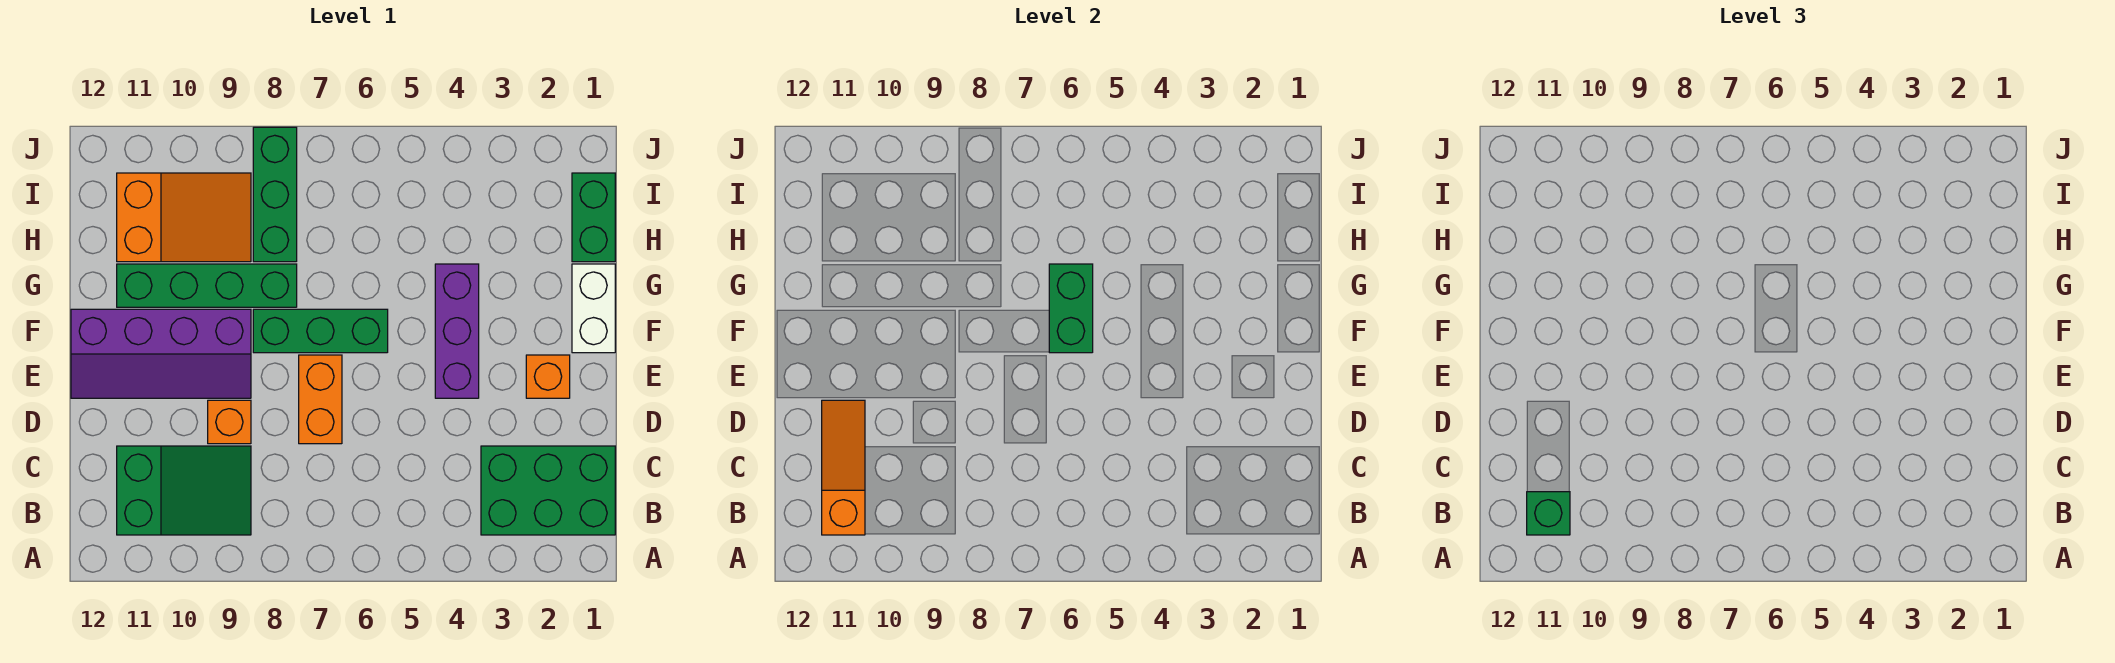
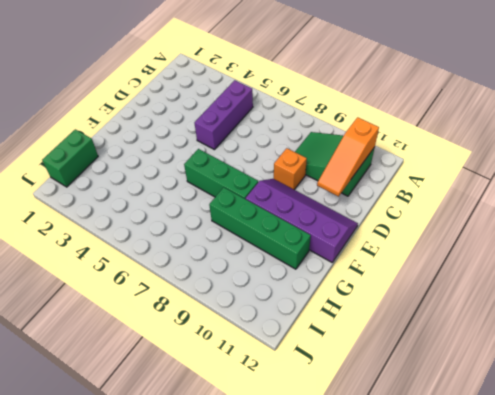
purple 1x3 brick [195,80,253,150] -> purple 1x3 brick moved to [435,264,479,398]
none -> green 2x3 brick [481,446,615,535]
none -> orange 1x2 brick [299,355,342,444]
none -> orange 1x1 brick [526,355,570,398]

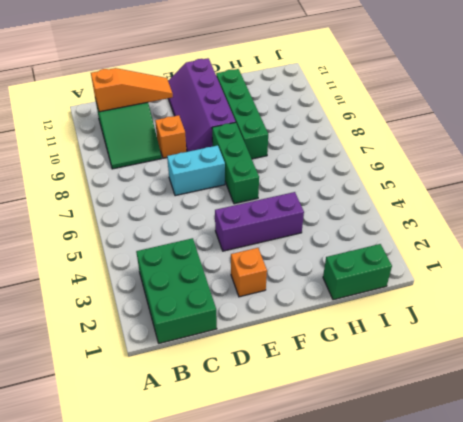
cyan 1x2 brick [167,145,225,196] -> orange 1x2 brick [299,355,342,444]
none -> white 1x2 brick [572,264,615,353]
none -> green 1x3 brick [253,127,297,262]
none -> orange 2x3 slope [117,173,251,262]

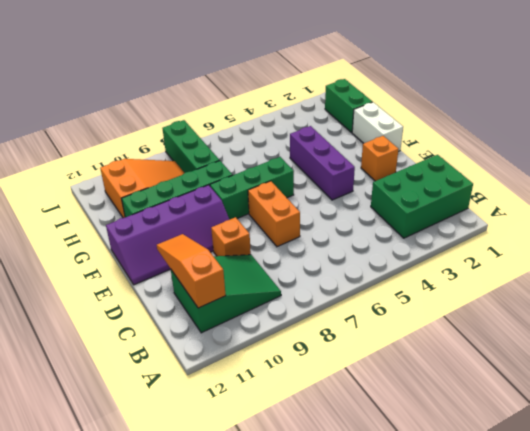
none -> green 1x2 brick [1049,264,1093,353]
none -> green 1x1 brick [1527,492,1570,535]

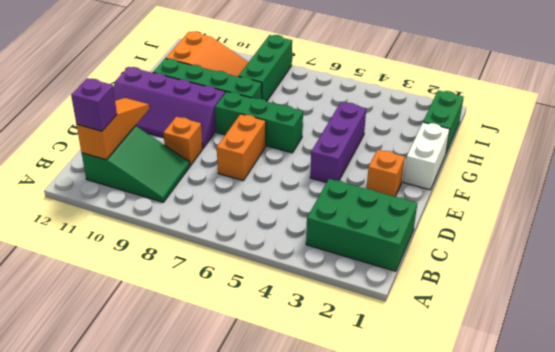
purple 1x1 brick [71,78,117,131] -> green 1x1 brick [1527,492,1570,535]
none -> green 1x2 brick [1049,264,1093,353]

